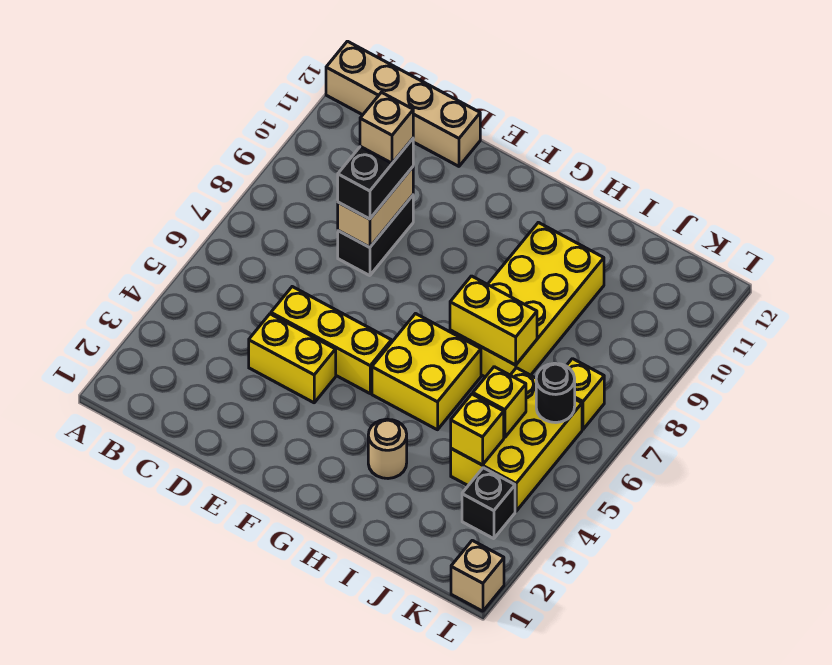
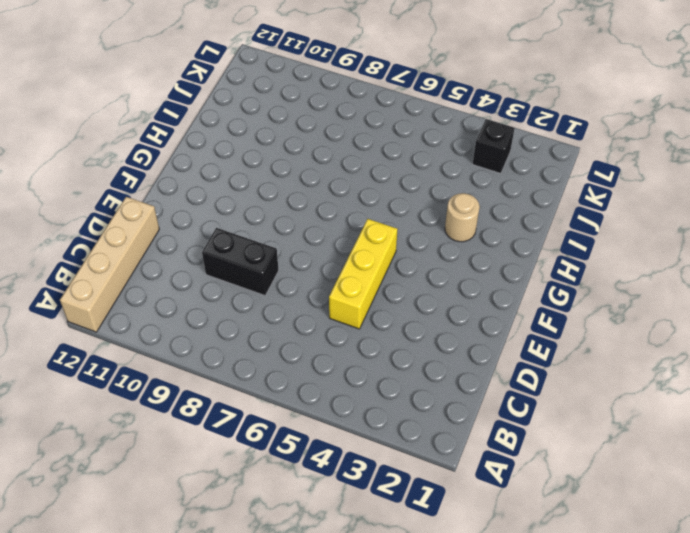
none -> yellow 1x2 brick [249,314,336,403]
none -> yellow 2x2 brick [372,314,481,430]
none -> yellow 2x4 brick [450,222,604,377]

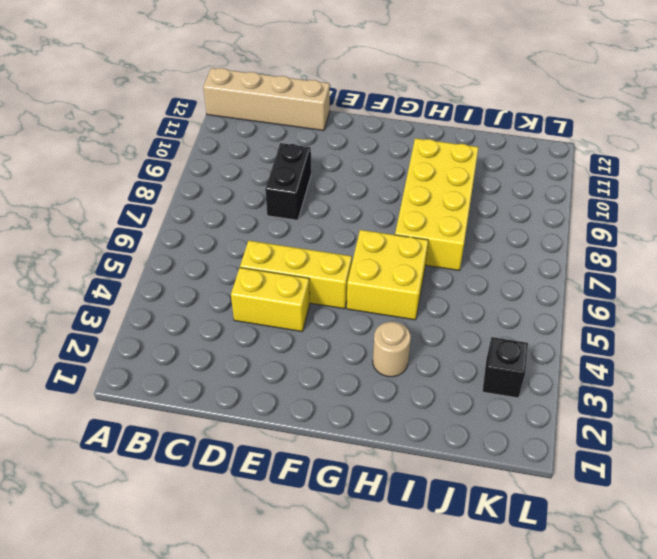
none -> yellow 2x3 brick [451,368,582,511]
none -> yellow 1x1 brick [567,359,604,429]
none -> tan 1x1 brick [451,540,504,611]

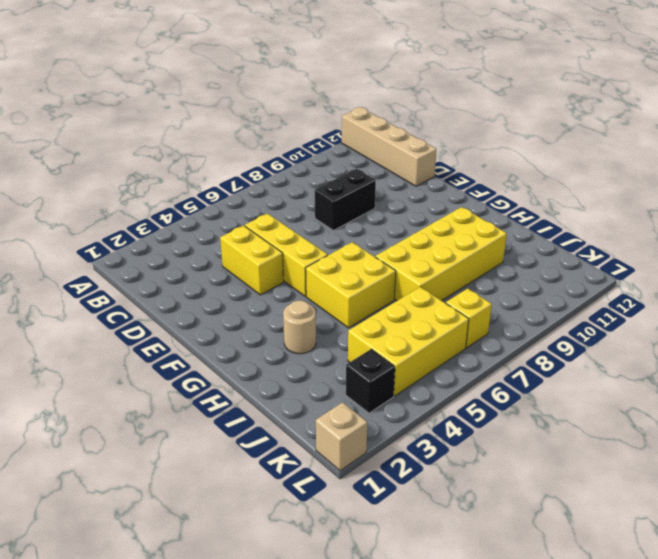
none -> tan 1x2 brick [338,167,413,247]
none -> yellow 1x2 brick [450,276,537,365]
none -> yellow 1x1 brick [451,394,504,465]

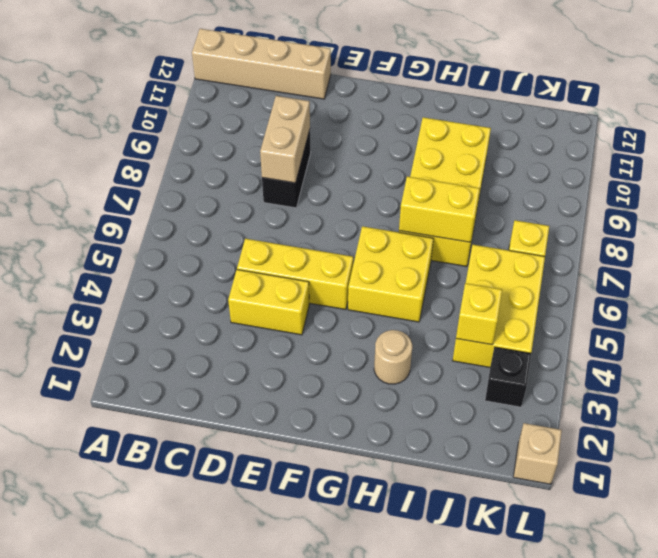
none -> yellow 1x1 brick [473,367,526,438]
none -> black 1x1 round brick [536,363,575,423]
none -> black 1x2 brick [338,139,413,219]

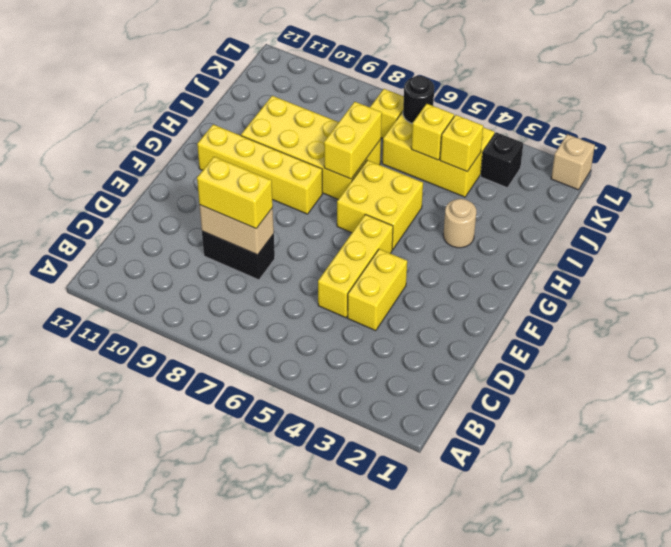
yellow 1x2 brick [197,157,273,228] -> black 1x2 brick [338,139,413,219]
yellow 1x4 brick [197,124,322,214] -> none
none -> tan 1x4 brick [326,41,480,166]
none -> tan 1x1 brick [360,92,413,163]

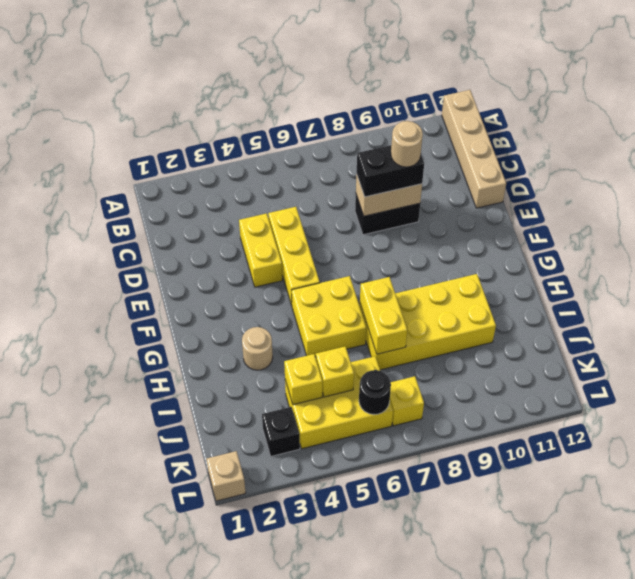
tan 1x1 round brick [391,121,423,167] -> tan 1x1 brick [360,92,413,163]

